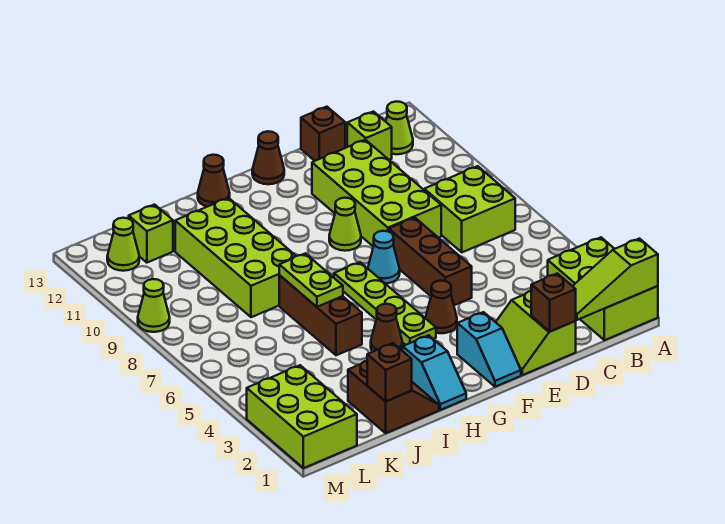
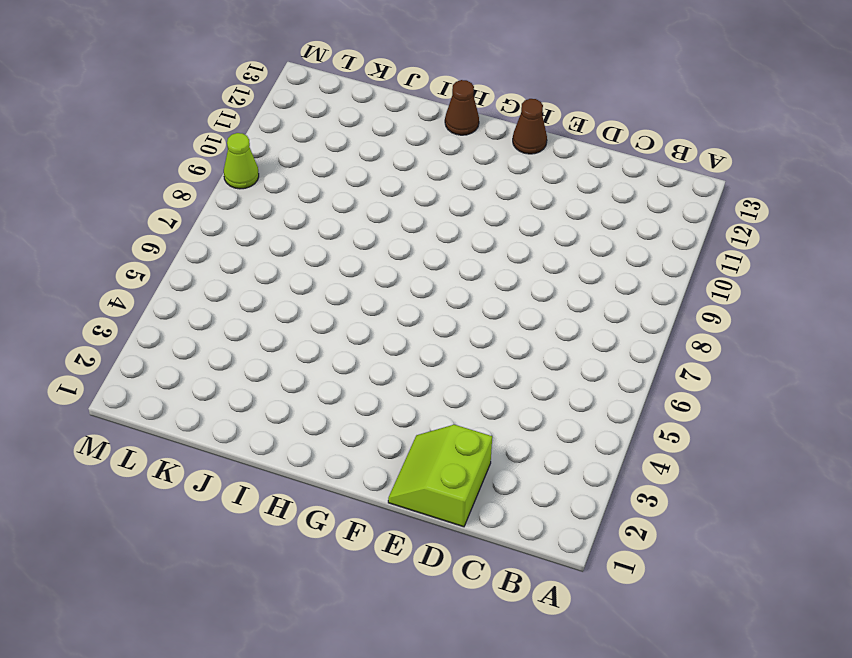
none -> lime 2x3 brick [548,237,658,340]
none -> lime 2x2 brick [424,166,515,252]
none -> lime 1x1 cone [386,101,413,154]

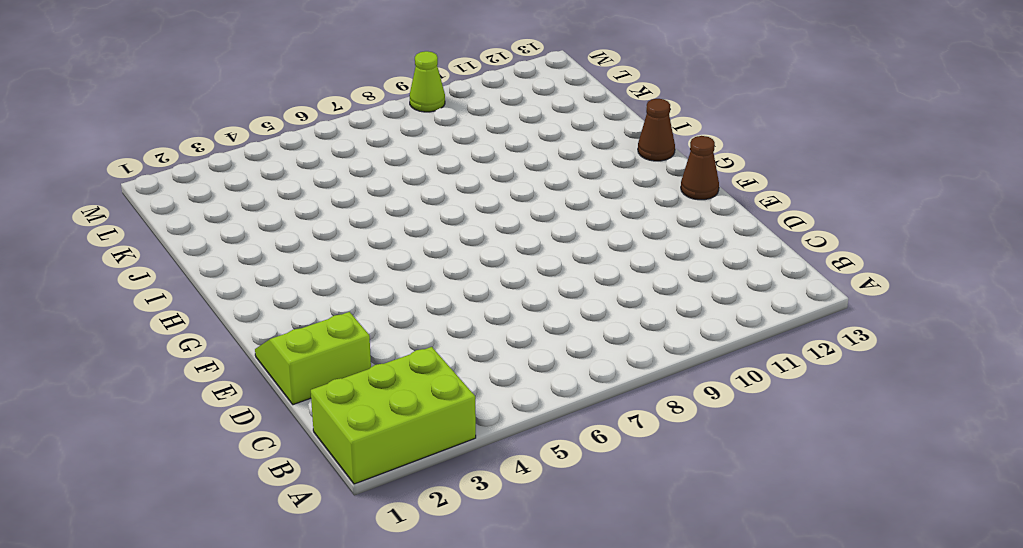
none -> lime 2x2 brick [424,166,515,252]
none -> lime 1x1 cone [386,101,413,154]
none -> lime 1x1 brick [347,112,392,160]

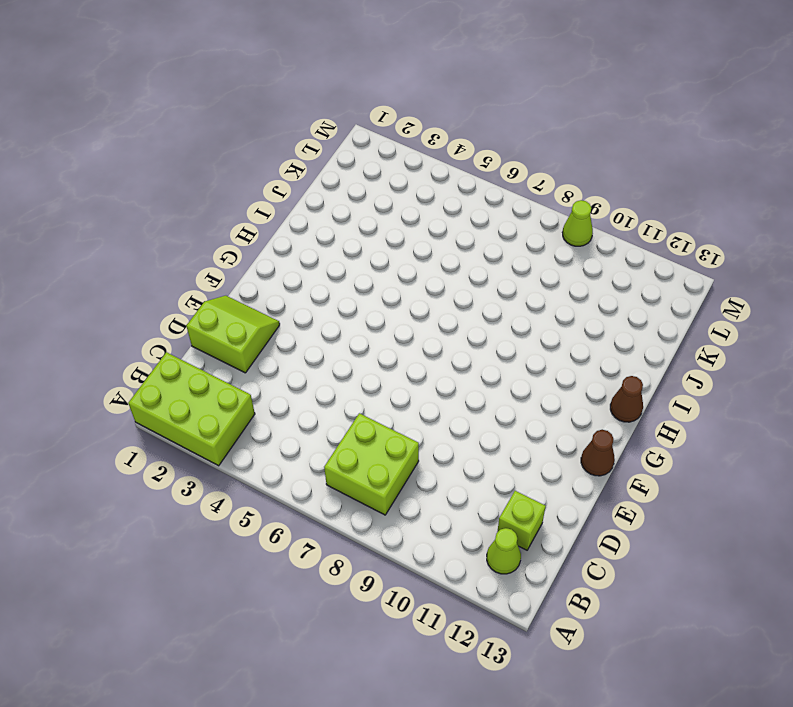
none -> lime 2x4 brick [312,140,441,247]
none -> brown 1x1 brick [301,107,345,161]
none -> brown 1x3 brick [389,218,472,305]

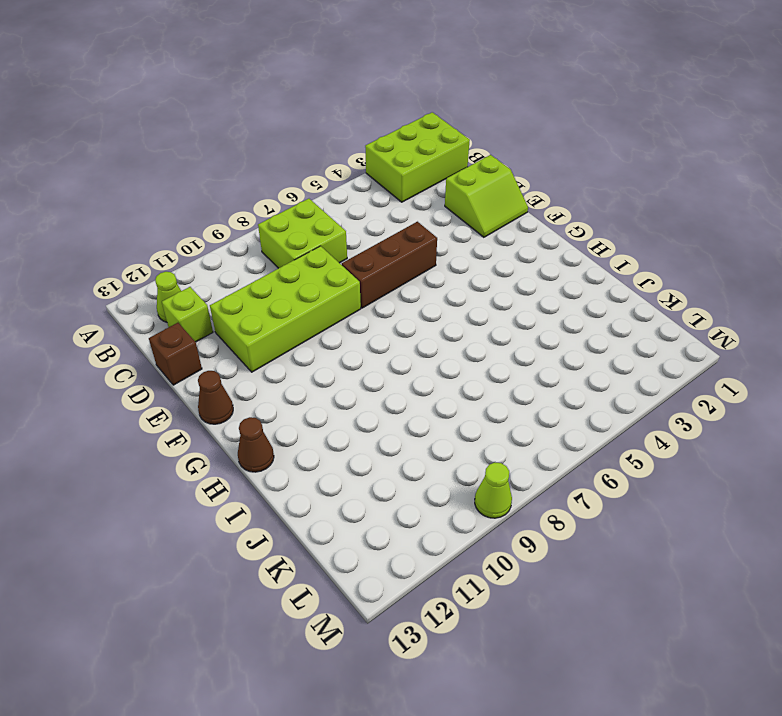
none -> cyan 1x2 slope [457,312,521,387]
none -> brown 1x1 cone [426,281,457,333]
none -> cyan 1x1 cone [368,231,400,284]

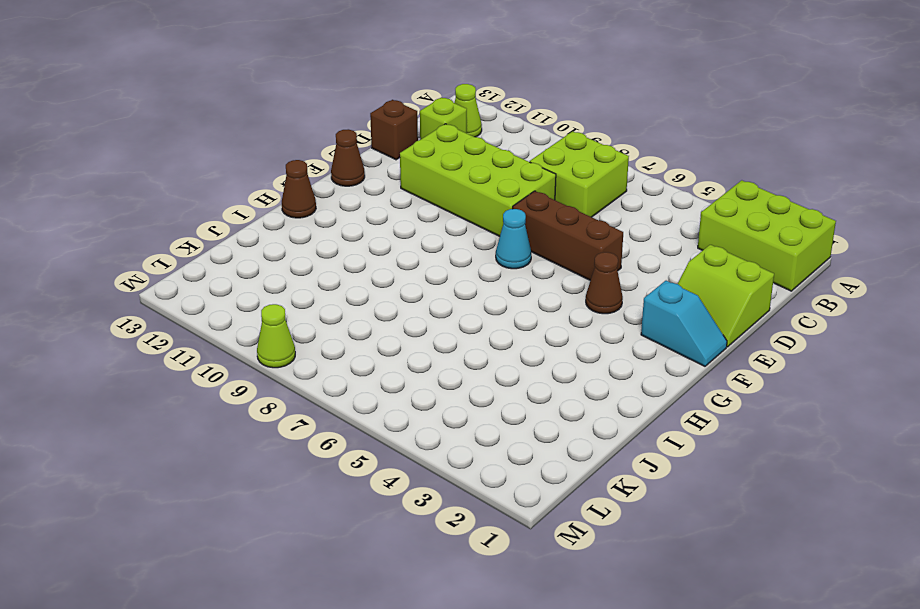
none -> lime 1x1 cone [329,198,361,251]
none -> lime 1x4 plate [334,262,436,345]
none -> cyan 1x2 slope [403,335,466,410]

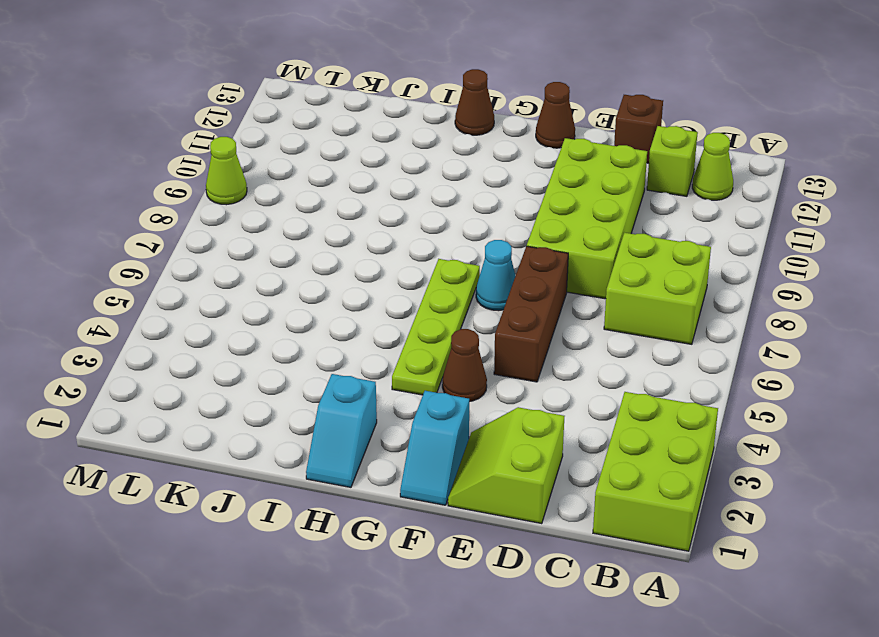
none -> lime 1x1 cone [329,198,361,251]
none -> brown 1x1 cone [371,304,402,351]
none -> brown 2x2 slope [348,361,439,433]

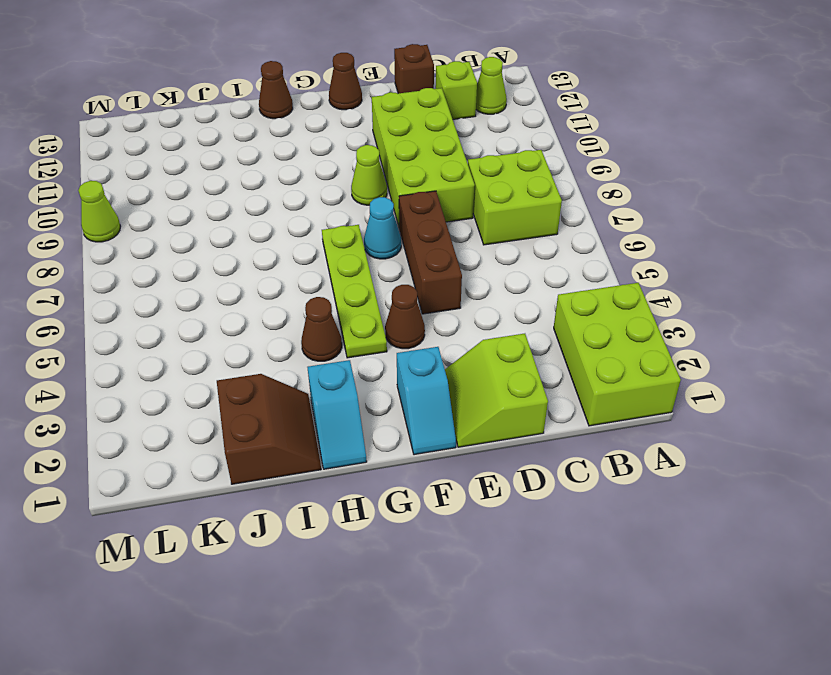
none -> brown 1x3 brick [279,275,362,355]
none -> lime 2x4 brick [175,198,296,317]
none -> lime 1x1 brick [129,205,173,263]

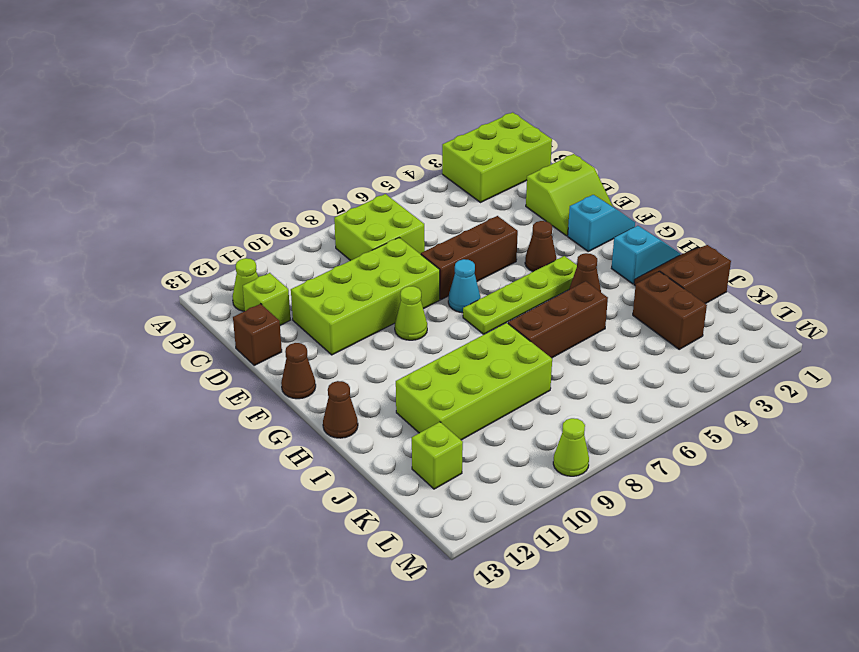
brown 1x2 brick [633,271,707,349] -> none
none -> lime 2x3 brick [247,365,357,468]
none -> lime 1x1 cone [107,218,139,271]
none -> lime 1x3 slope [573,239,658,320]

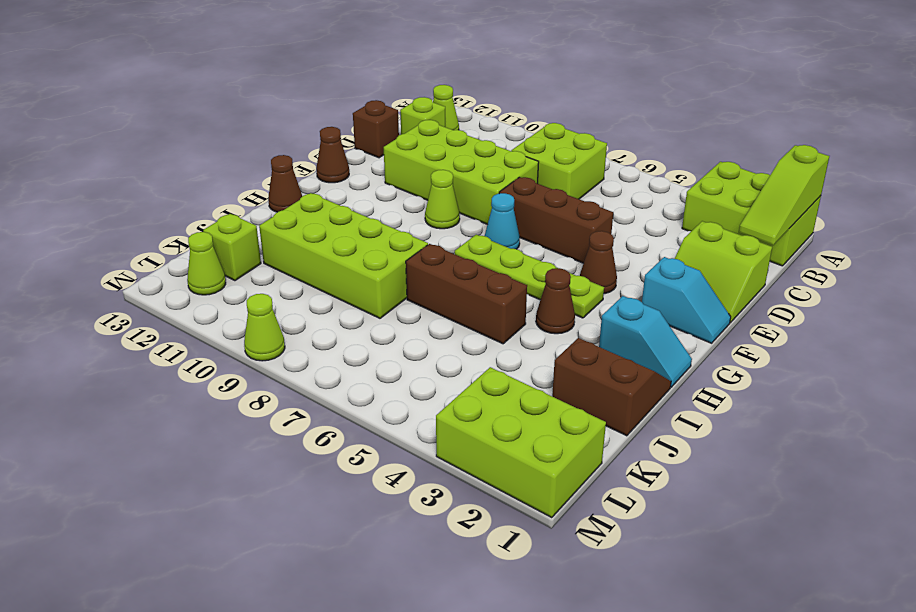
none -> brown 1x1 brick [531,273,576,332]
none -> lime 1x2 plate [279,253,343,307]
none -> brown 1x1 brick [367,343,412,401]

